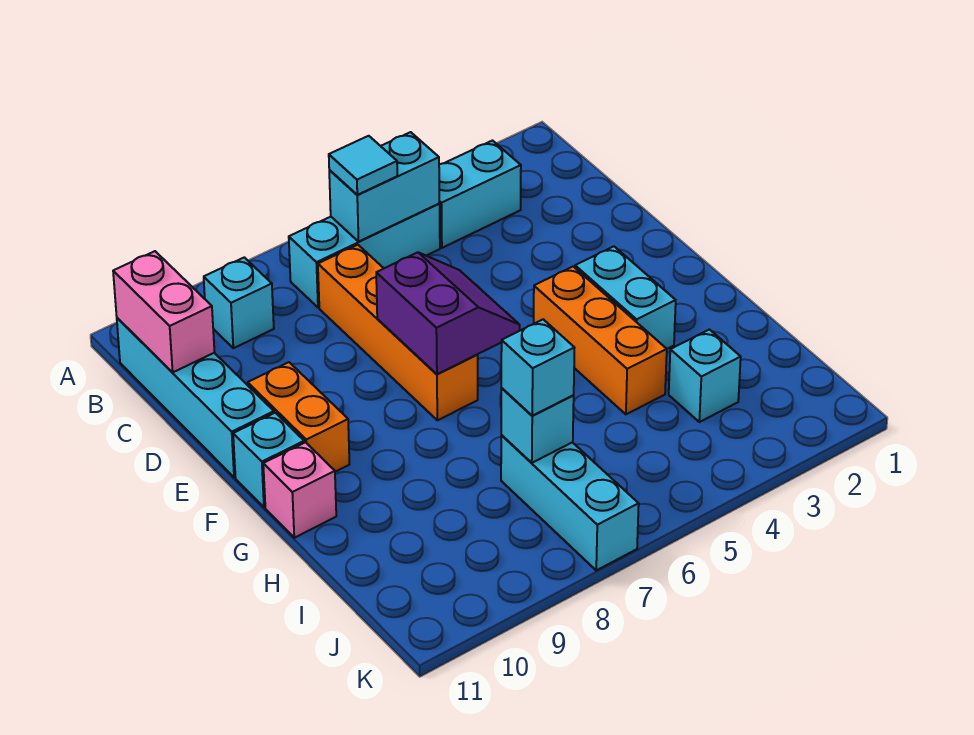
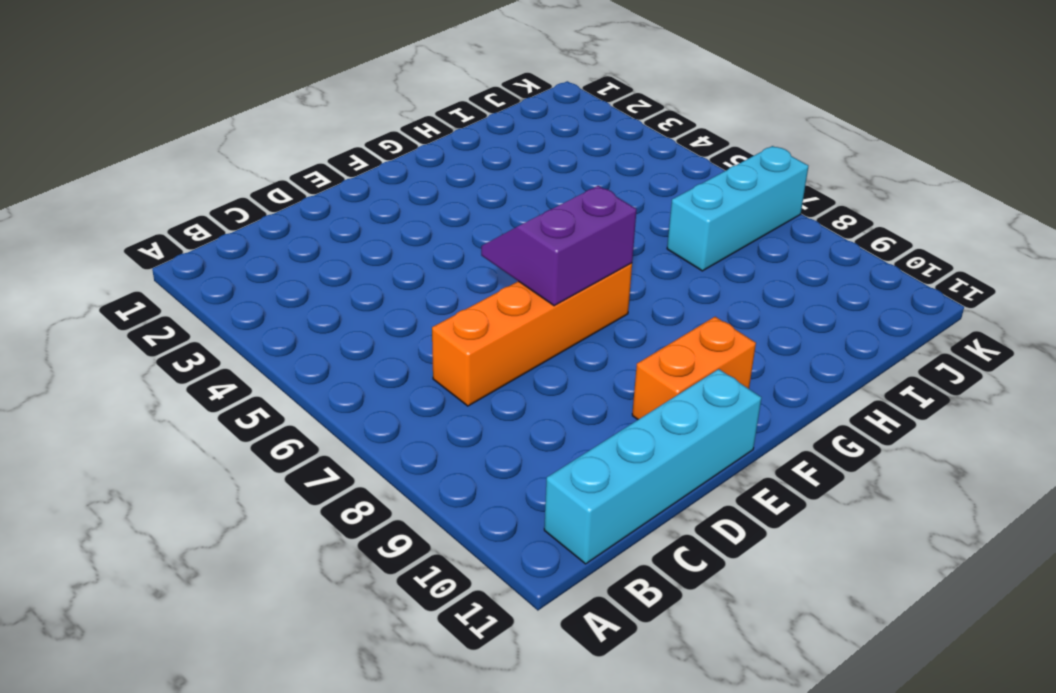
none -> cyan 1x2 brick [439,141,521,248]
none -> cyan 1x3 brick [289,204,440,308]
none -> cyan 1x1 brick [204,257,274,348]

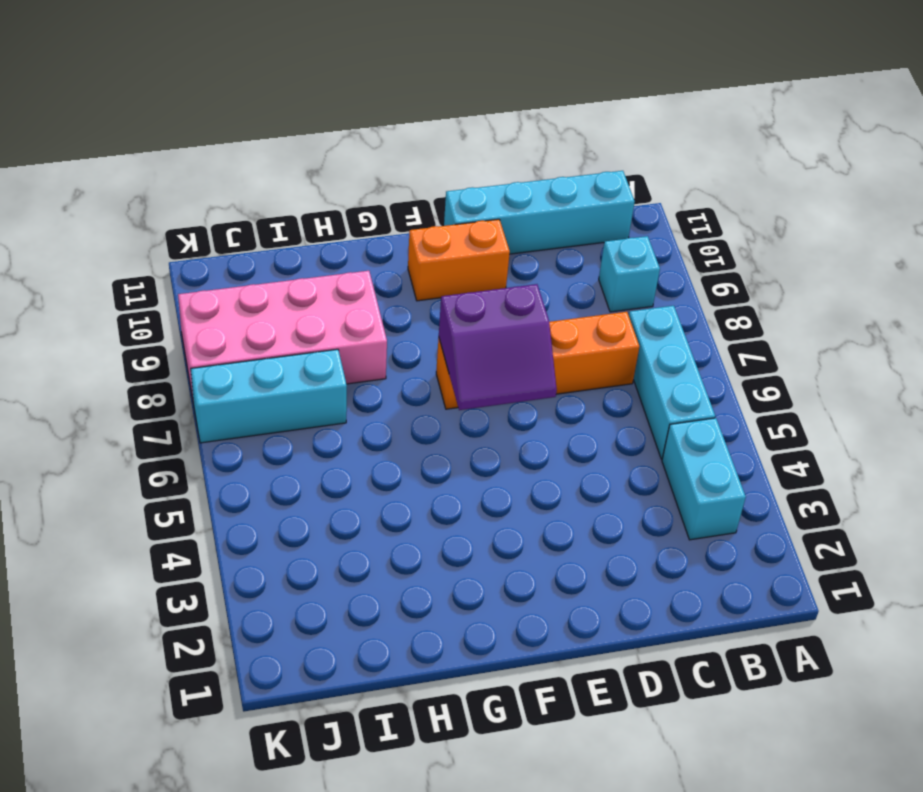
pink 2x4 brick [178,271,387,403] -> none
none -> cyan 1x2 brick [575,246,676,349]
none -> orange 1x3 brick [534,267,667,414]
none -> cyan 1x1 brick [233,413,304,507]

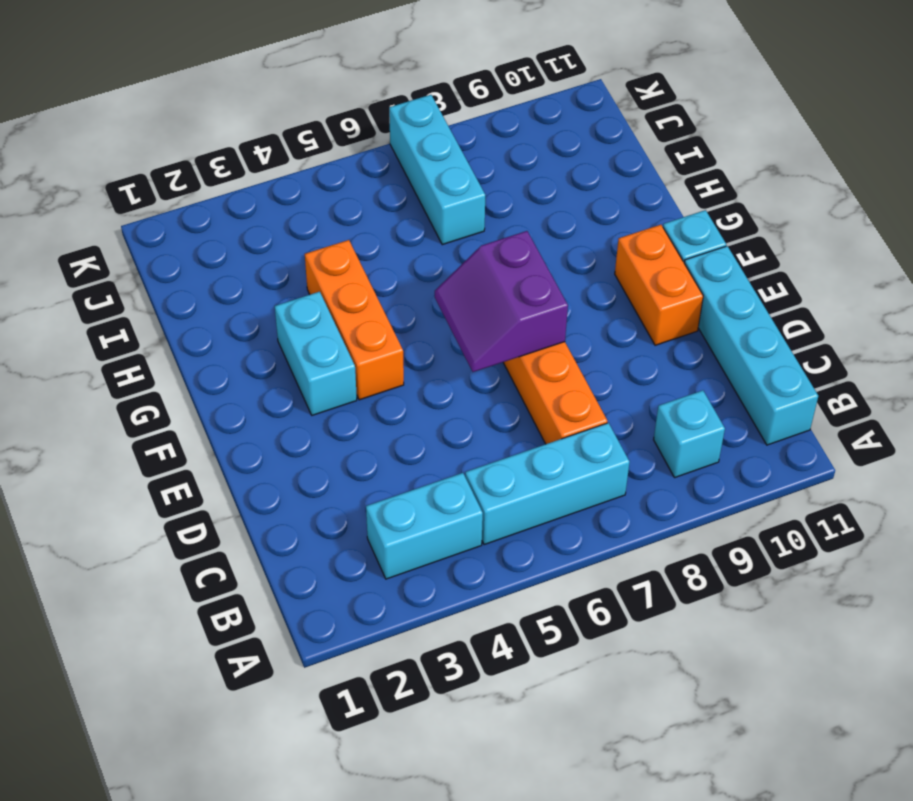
none -> pink 1x1 brick [263,442,336,538]
none -> cyan 1x1 brick [669,330,741,422]
none -> cyan 1x2 brick [329,132,439,242]

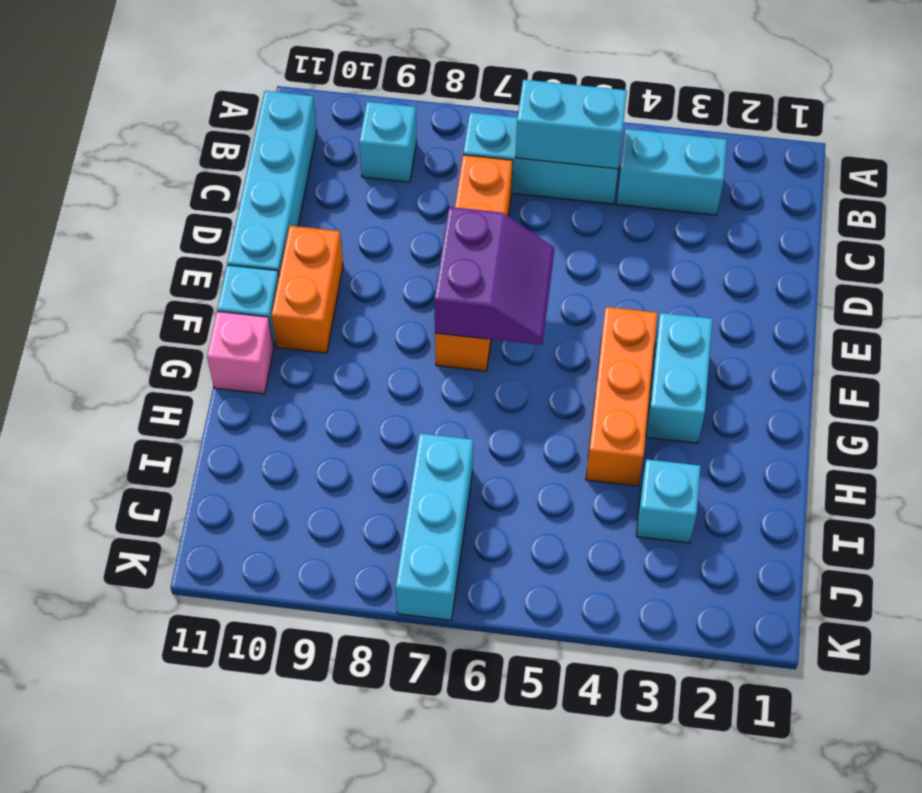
none -> pink 1x2 brick [113,251,215,373]
none -> cyan 1x1 brick [501,388,574,463]
none -> cyan 1x1 tile [329,136,397,195]

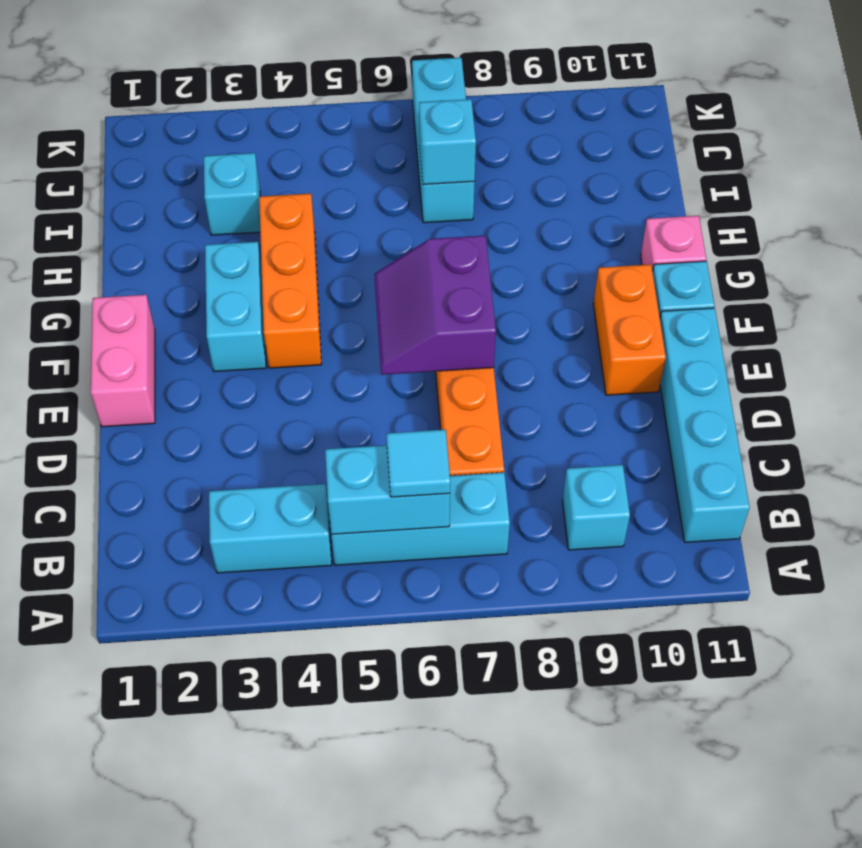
pink 1x2 brick [91,295,155,427] -> pink 1x2 brick moved to [113,251,215,373]
none -> cyan 1x1 brick [501,319,574,416]

